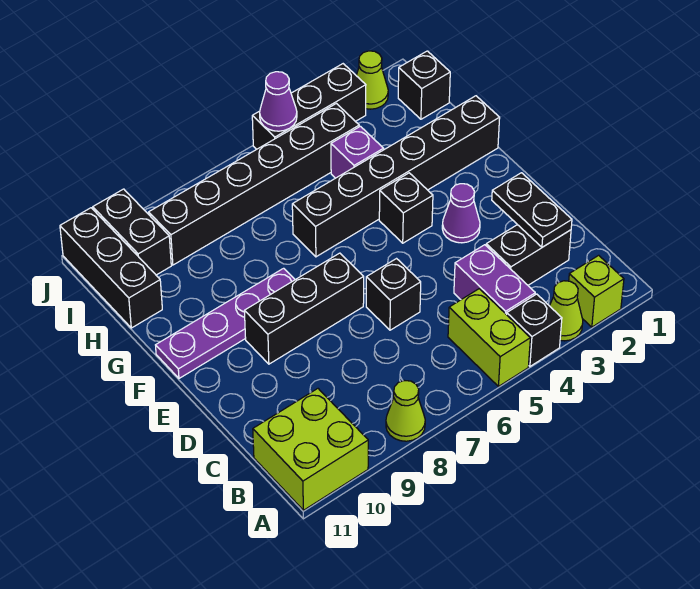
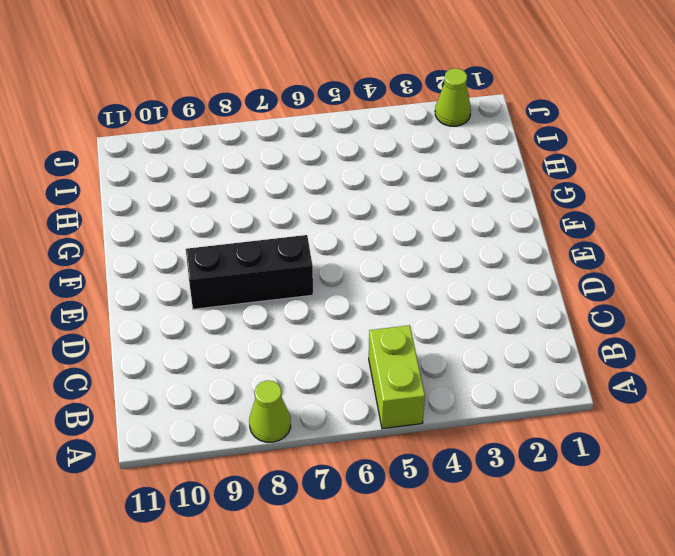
none -> lime 1x1 brick [569,255,624,327]
none -> lime 1x1 cone [550,281,583,341]
none -> black 1x1 brick [507,294,562,366]

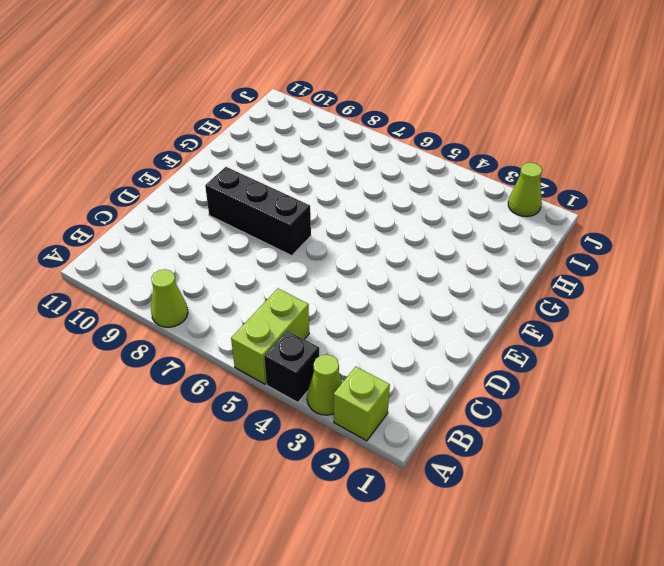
none -> lime 2x2 brick [253,389,368,510]
none -> purple 1x2 brick [454,245,535,315]
none -> black 1x2 brick [486,225,571,285]

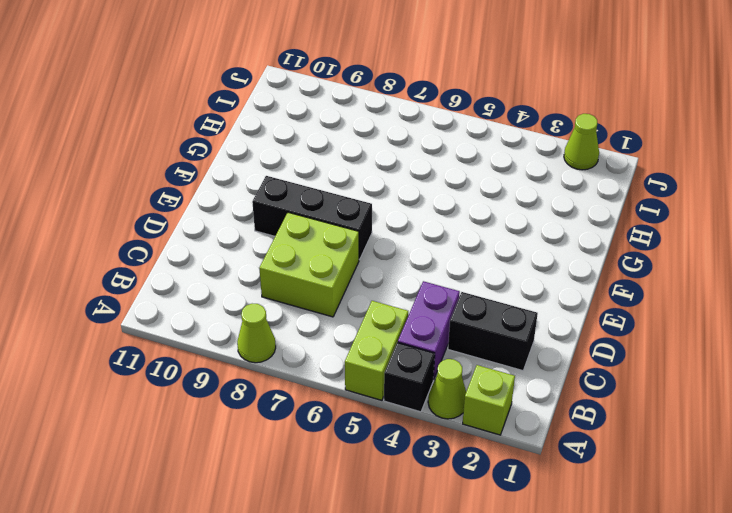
lime 2x2 brick [259,212,359,317] -> lime 2x2 brick moved to [253,389,368,510]
none -> black 1x1 brick [366,259,421,330]
none -> purple 1x1 cone [442,184,480,243]
none -> black 1x1 brick [379,173,433,243]

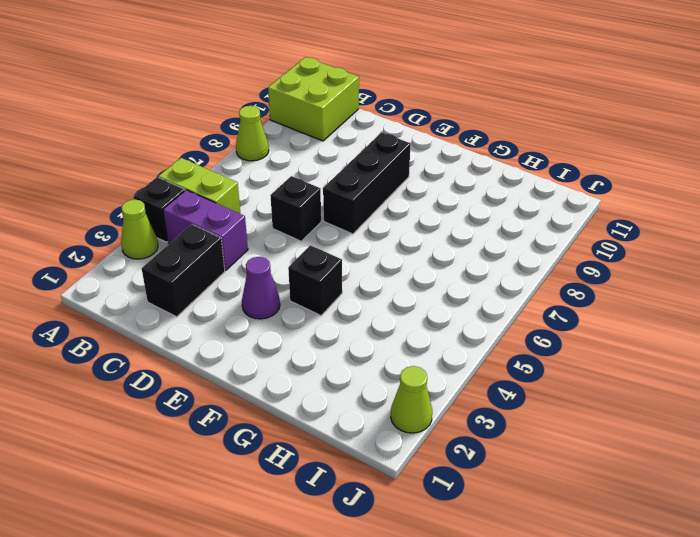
none -> lime 1x1 brick [569,255,624,327]
none -> purple 1x4 plate [156,268,295,378]
none -> black 1x6 brick [292,96,500,257]

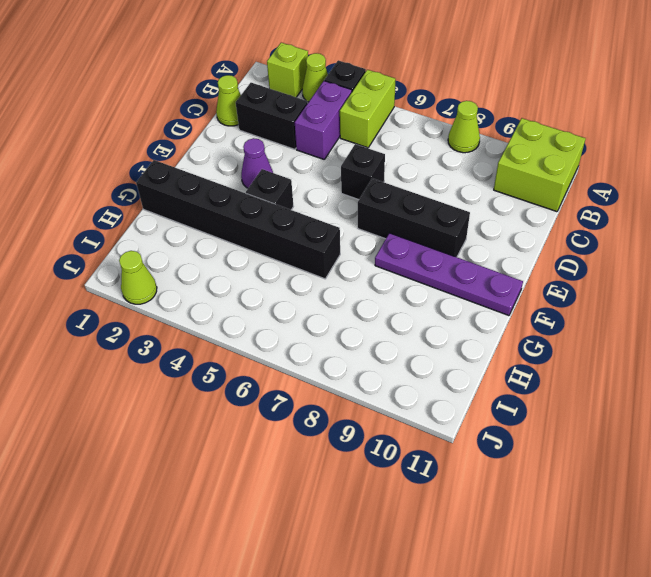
lime 1x1 cone [216,75,241,126] -> none
none -> purple 1x1 brick [331,126,384,178]
none -> black 1x3 brick [60,208,162,328]
none -> black 1x1 brick [398,51,450,119]

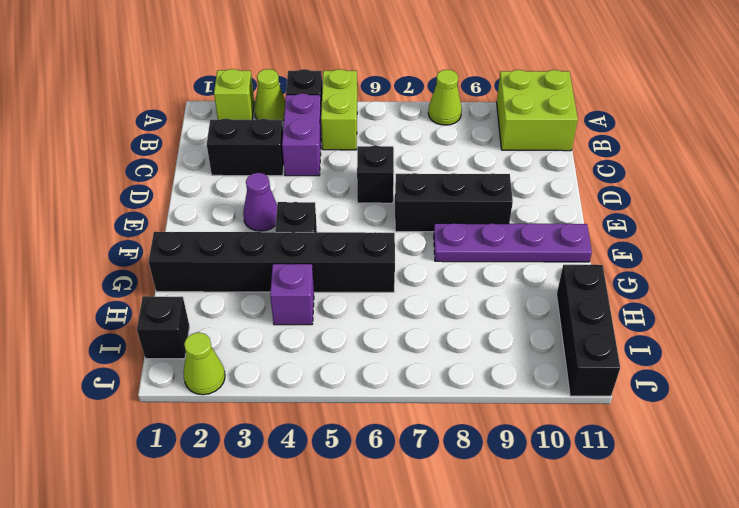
none -> black 1x6 brick [149,104,359,265]
none -> black 1x2 brick [93,189,171,275]
none -> black 1x3 brick [252,64,366,149]

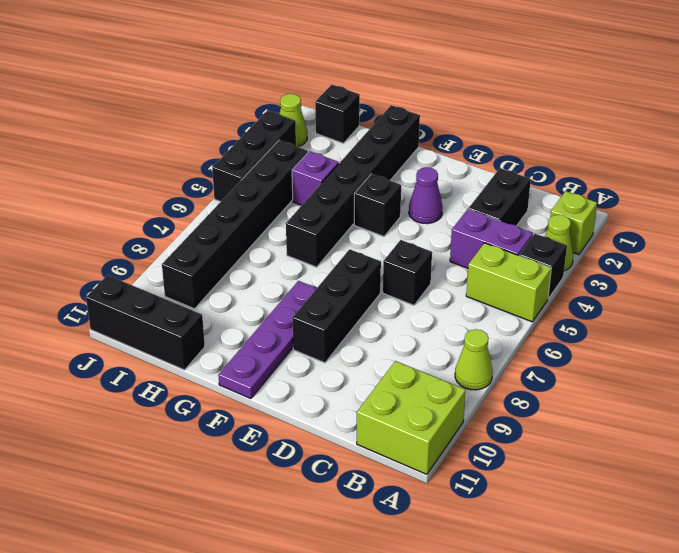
none -> black 1x2 brick [93,189,171,275]
none -> black 1x2 plate [492,173,572,247]
none -> purple 1x1 cone [260,72,297,131]

